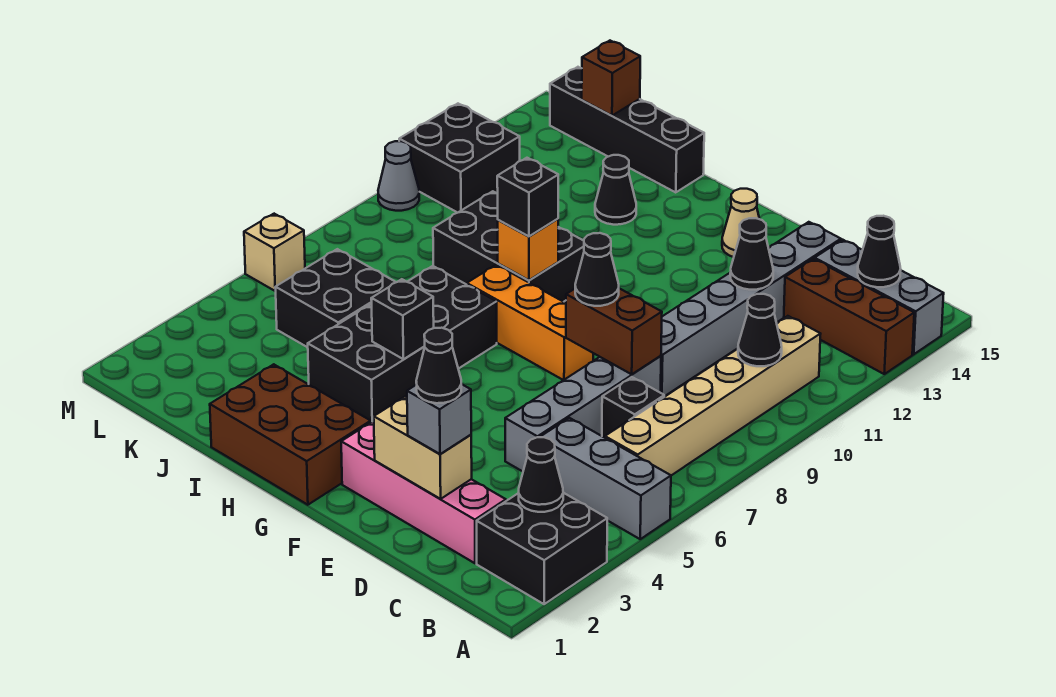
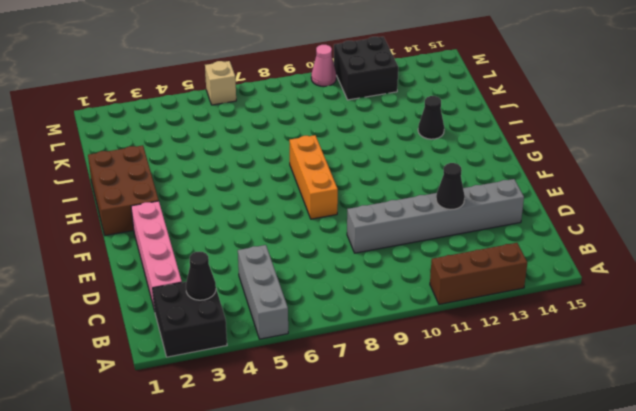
brown 1x3 brick [430,243,527,304] -> brown 1x3 brick turned to [784,259,914,374]
pink 1x1 cone [311,45,336,87] -> grey 1x1 cone [378,141,419,211]
none -> grey 1x3 brick [815,240,944,354]
none -> tan 1x6 brick [605,316,820,475]
none -> black 1x1 brick [602,377,664,438]
none -> grey 1x4 brick [505,356,661,471]

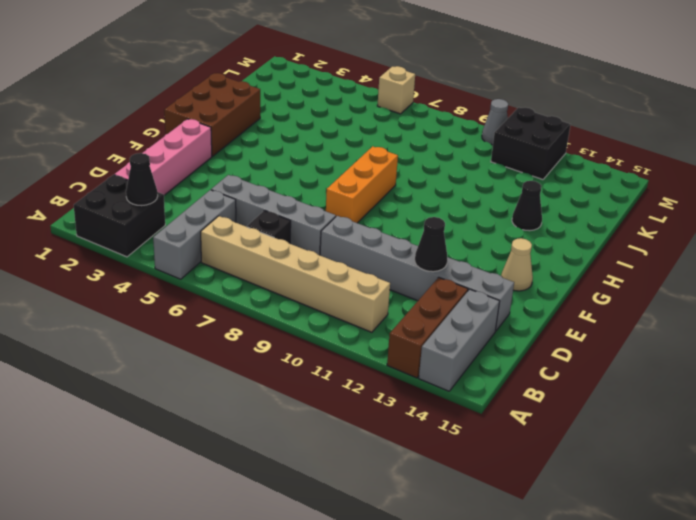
none -> black 2x4 brick [308,266,497,422]
none -> black 2x3 brick [433,191,584,302]
none -> black 1x4 brick [550,67,704,192]
none -> black 2x2 brick [275,249,396,347]

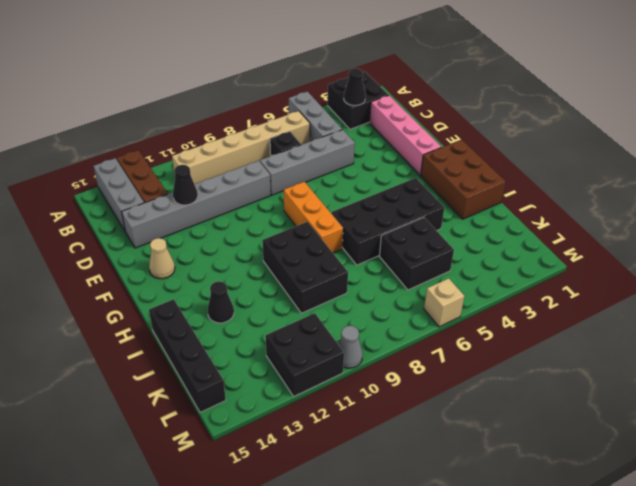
none -> black 1x1 cone [738,294,782,366]
none -> black 1x1 cone [858,216,901,287]
none -> tan 1x2 brick [374,397,472,499]
none -> brown 1x2 brick [566,288,662,374]

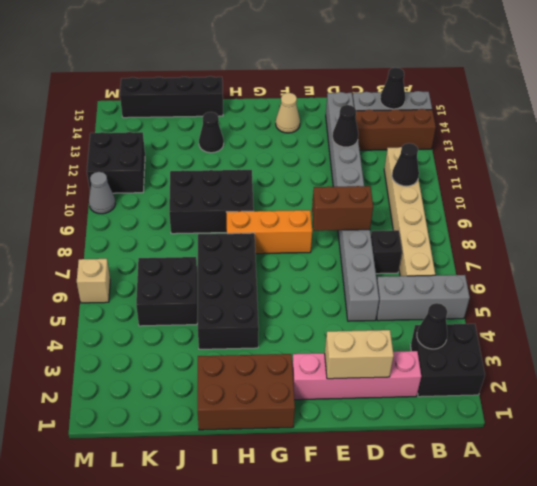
none -> black 1x1 brick [371,279,434,359]
none -> orange 1x1 brick [498,219,558,280]
none -> brown 1x1 brick [582,41,640,116]
none -> grey 1x1 brick [407,384,471,454]

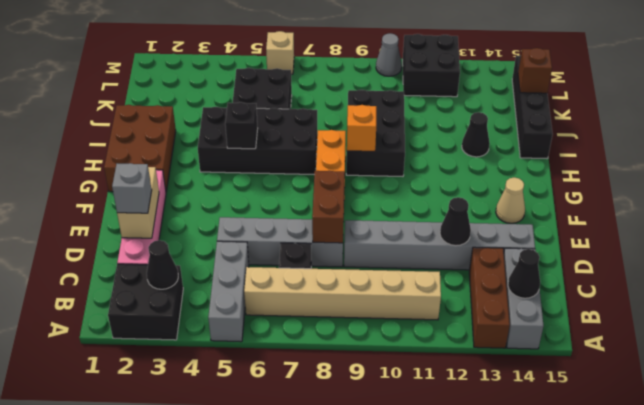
none -> black 1x1 cone [738,294,782,366]
none -> black 1x1 cone [575,233,619,306]
none -> black 1x1 brick [497,158,558,236]
none -> black 1x1 cone [416,328,461,403]

